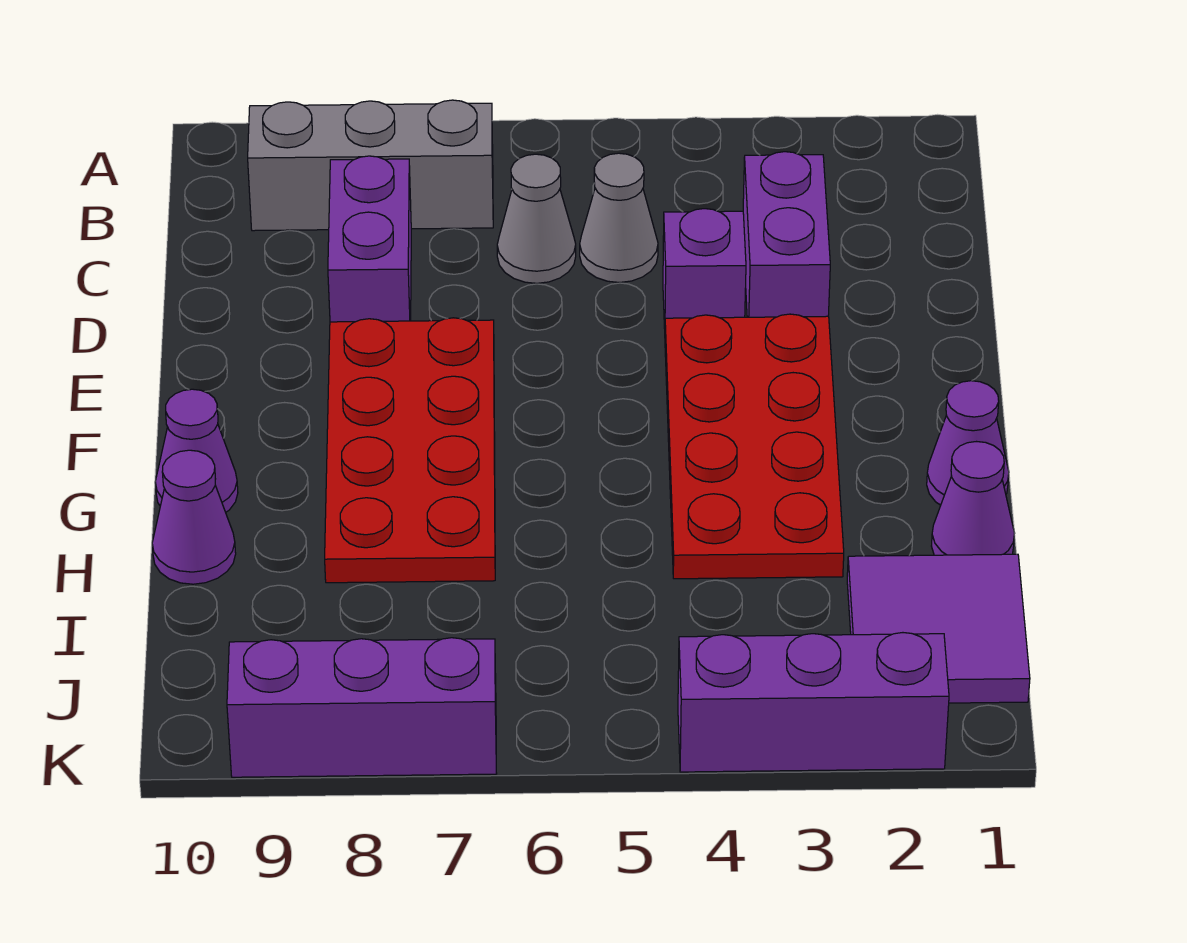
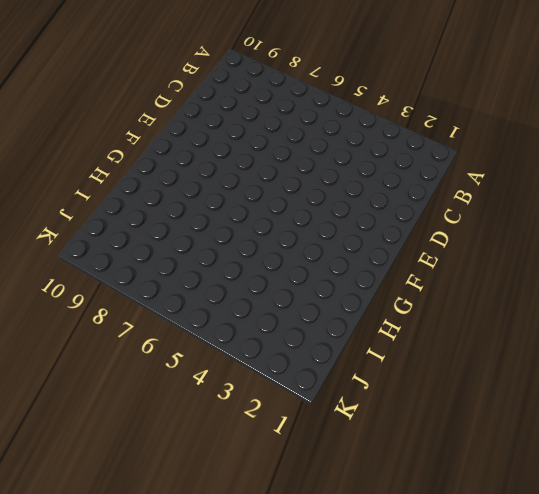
none -> grey 1x3 brick [248,100,493,231]
none -> purple 1x2 brick [743,152,830,317]
none -> grey 1x1 cone [580,153,658,282]

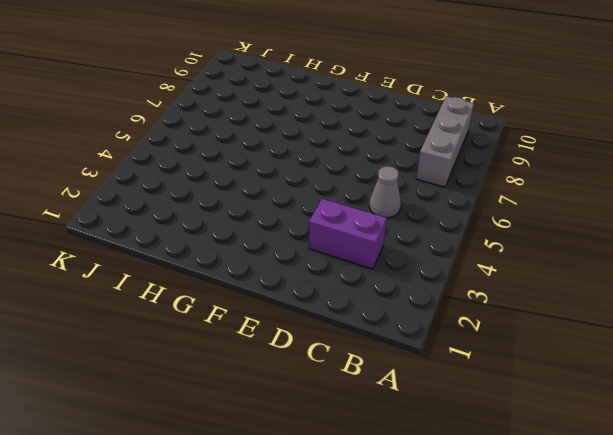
none -> grey 1x1 cone [497,154,576,283]
none -> purple 1x2 brick [328,156,411,322]
none -> purple 1x1 brick [663,209,746,329]

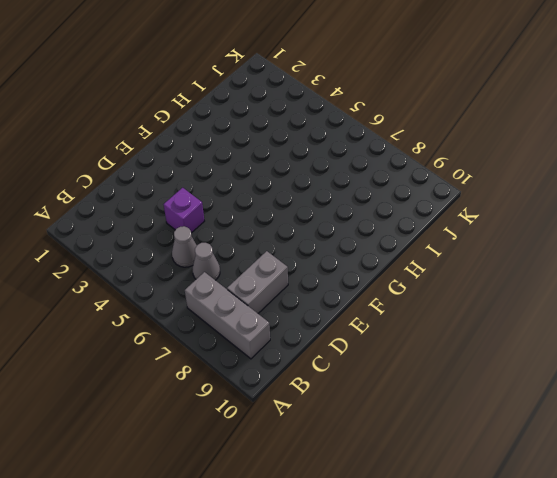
grey 1x2 brick [227,251,288,313] -> purple 1x2 brick [328,156,411,322]
none -> purple 1x2 brick [743,152,830,317]
none -> red 2x4 plate [665,314,844,579]
none -> red 2x4 plate [325,318,495,583]

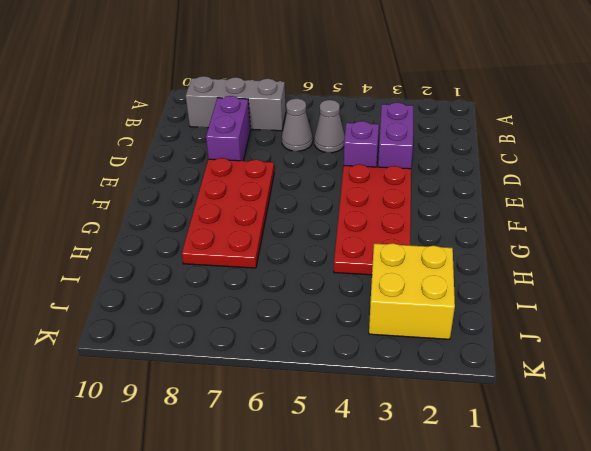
yellow 2x2 brick [369,243,455,339] -> purple 2x2 tile [847,554,1030,703]
none -> purple 1x1 cone [927,381,1009,505]
none -> purple 1x1 cone [155,389,238,512]
none -> purple 1x1 cone [932,442,1015,555]

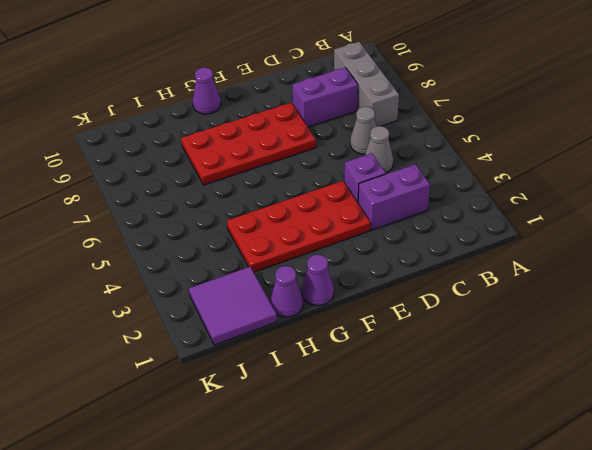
none -> purple 1x1 cone [152,450,236,584]
none -> purple 1x3 brick [678,633,949,772]
none -> purple 1x3 brick [227,638,497,777]

